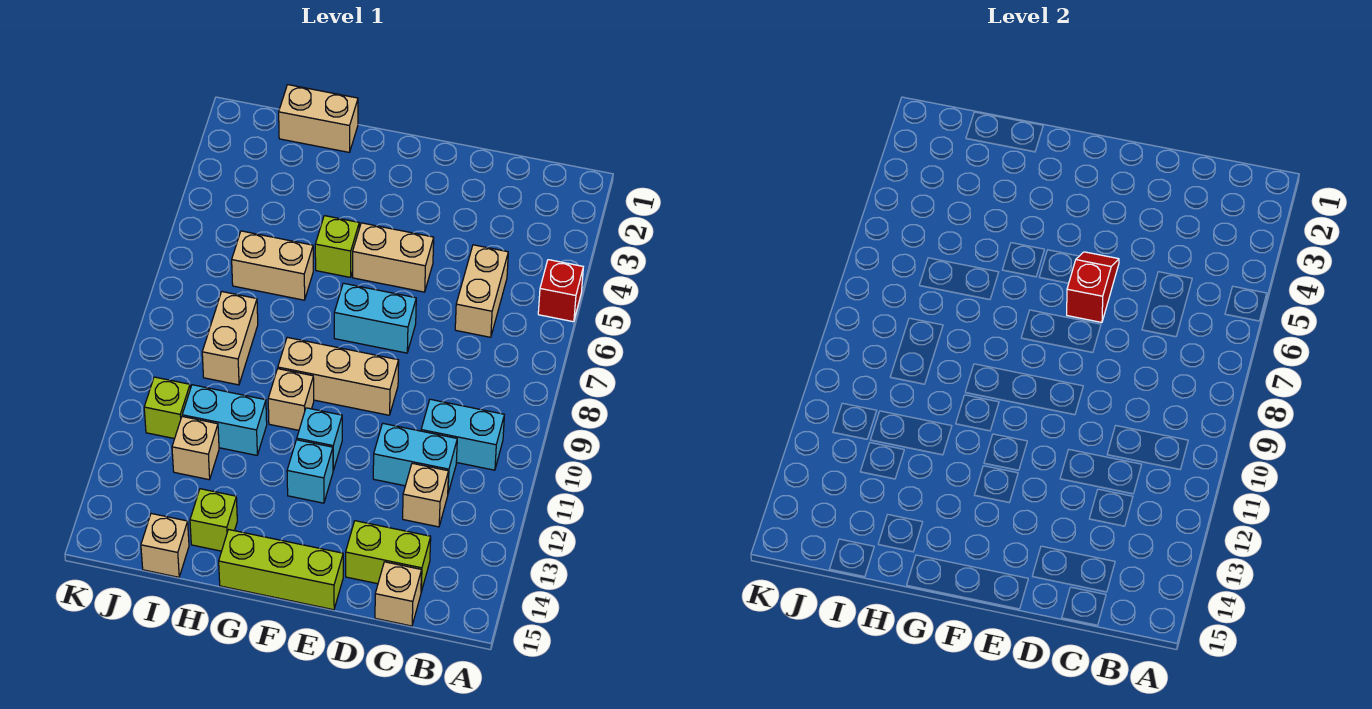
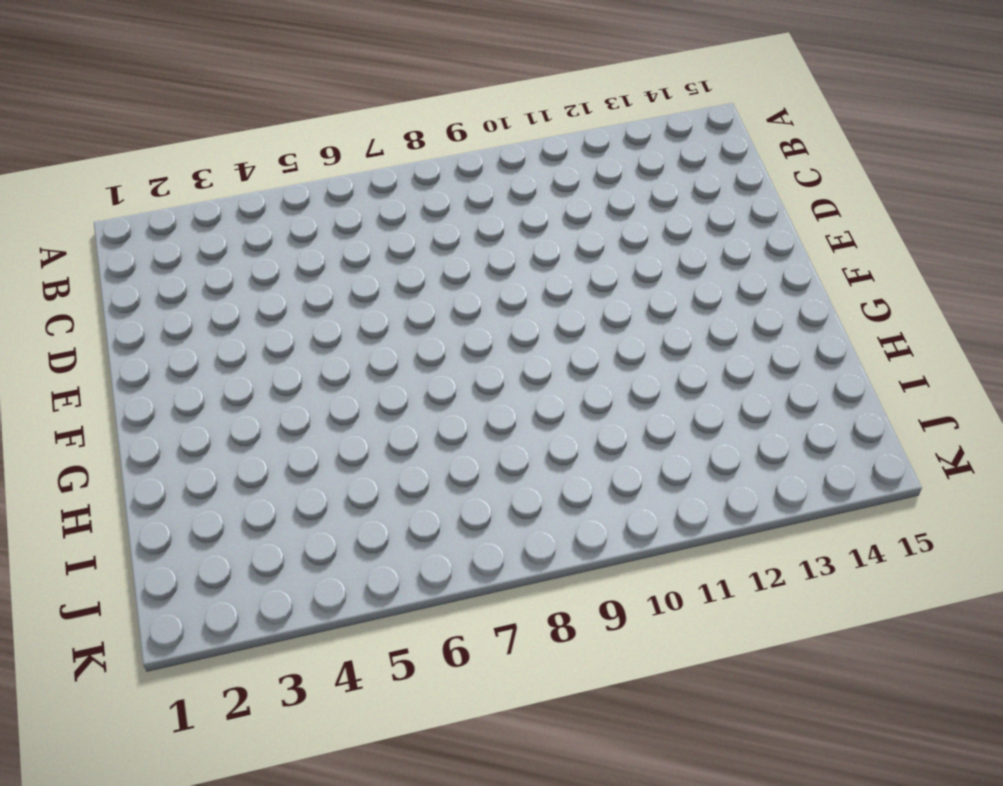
none -> red 1x1 brick [538,260,583,322]
none -> cyan 1x2 brick [421,399,504,470]
none -> tan 1x2 brick [455,245,508,337]

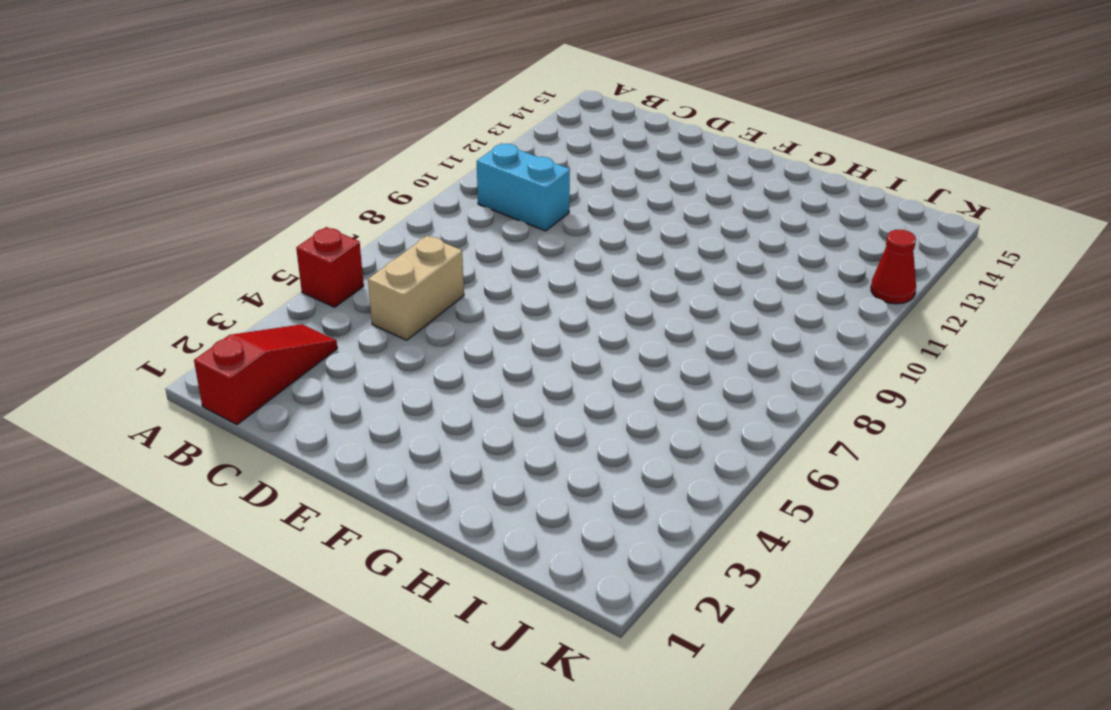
red 1x3 slope [194,324,337,425] -> none
red 1x1 cone [871,230,916,304] -> none
none -> cyan 1x2 brick [373,424,457,493]
none -> tan 1x1 brick [403,463,449,527]
none -> lime 1x2 brick [346,521,431,592]

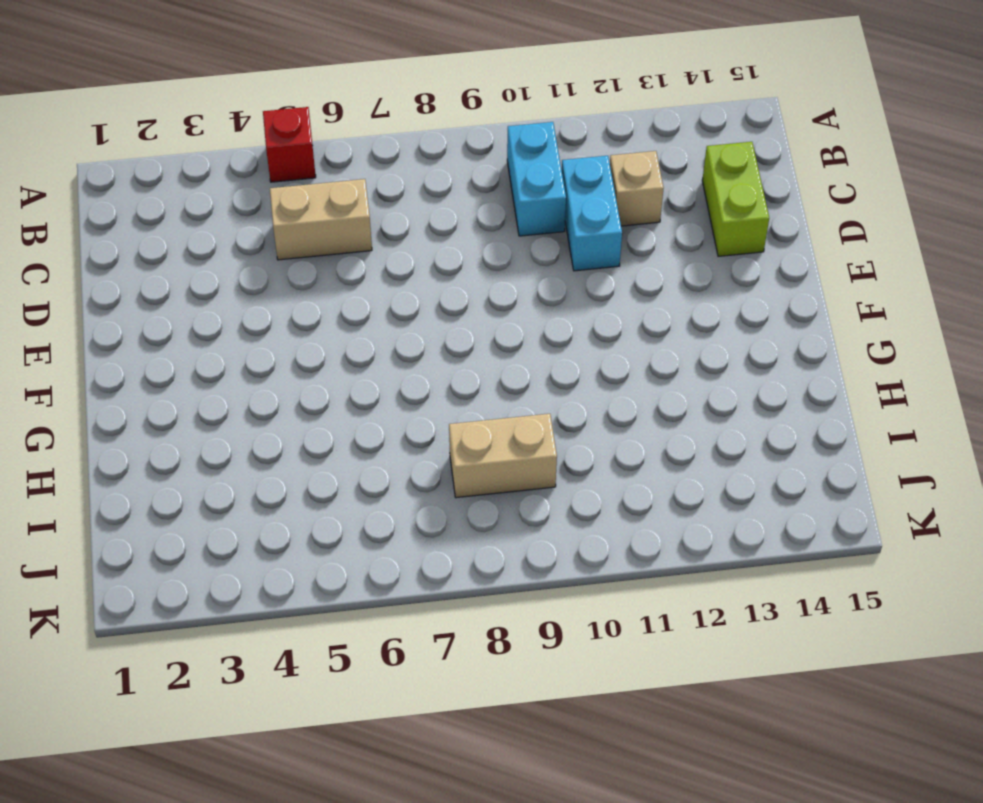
none -> tan 1x1 brick [375,562,422,626]
none -> tan 1x2 brick [353,223,434,292]
none -> cyan 1x2 brick [334,283,416,353]

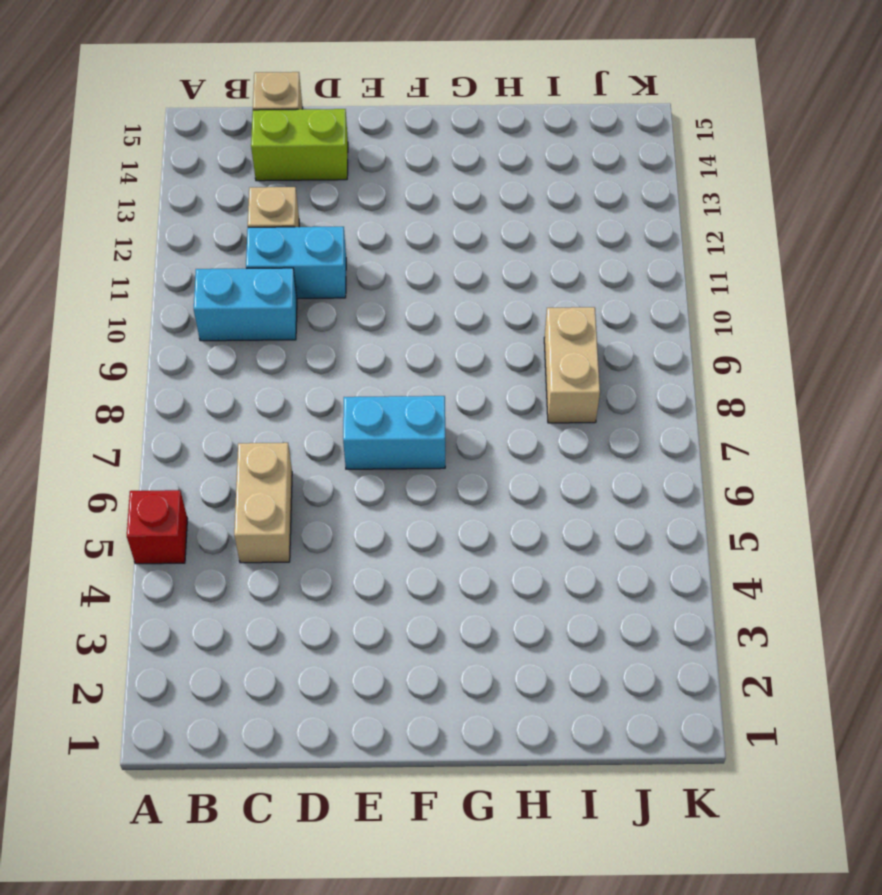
none -> tan 1x2 brick [353,223,434,292]
none -> tan 1x3 brick [278,337,399,415]
none -> lime 1x3 brick [219,530,343,610]

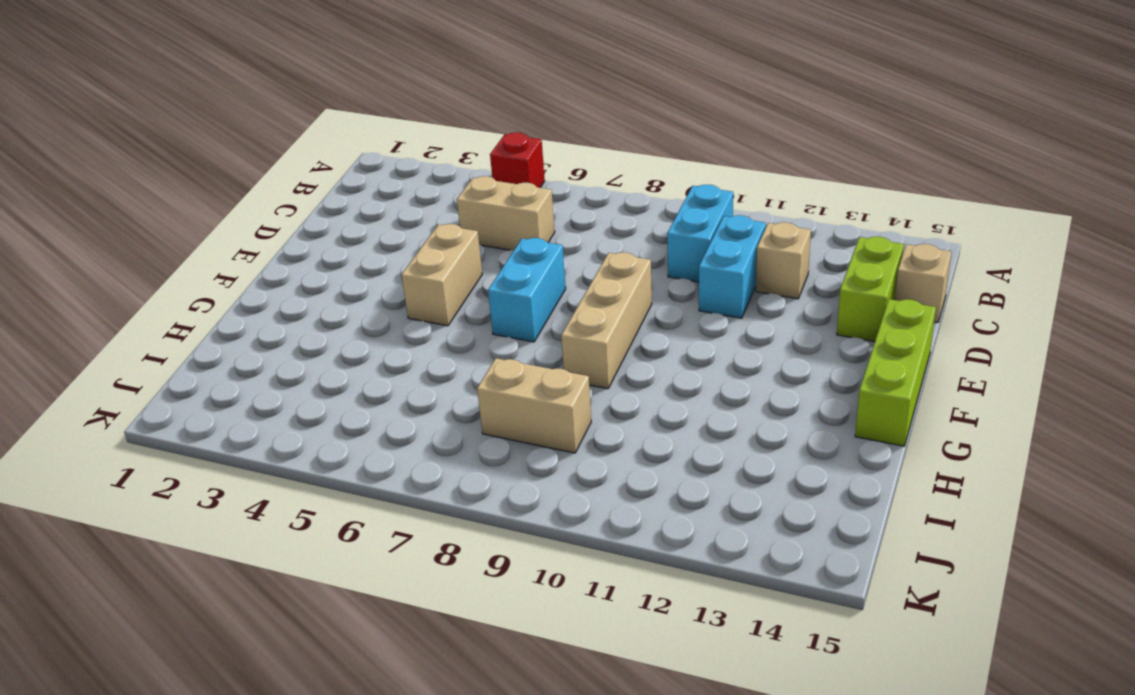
none -> cyan 1x1 brick [297,408,342,470]
none -> cyan 1x1 brick [287,440,333,503]
none -> lime 1x1 brick [315,216,359,277]

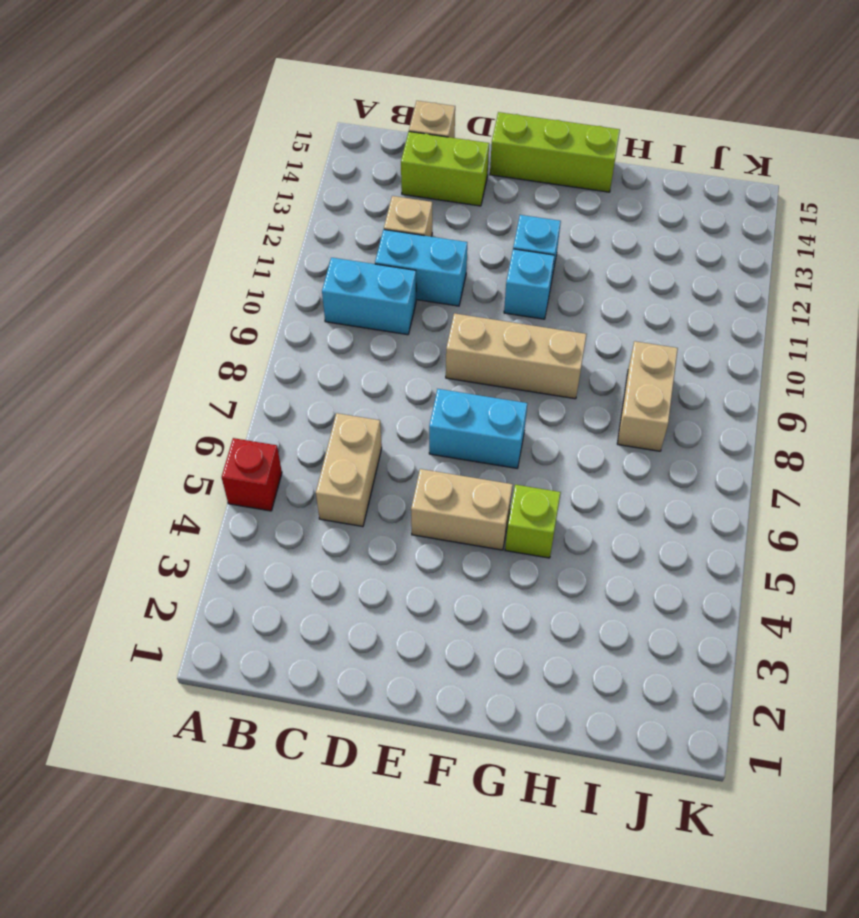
none -> tan 1x1 brick [268,369,314,430]
none -> tan 1x2 brick [279,85,358,152]
none -> tan 1x2 brick [232,231,313,300]

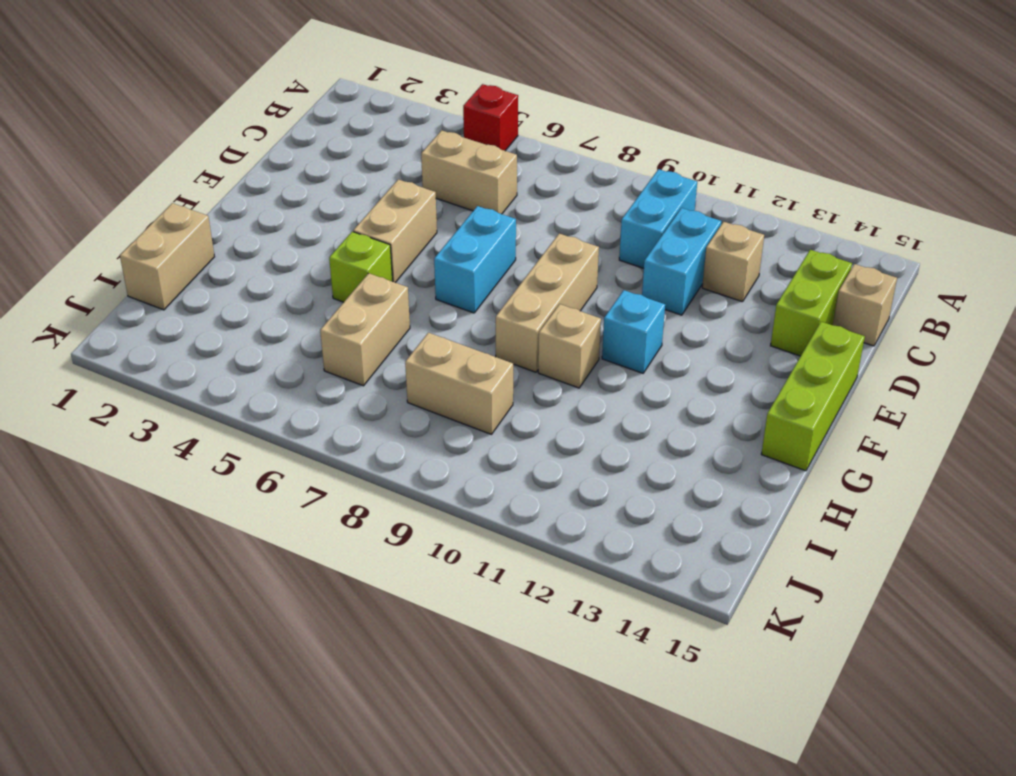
none -> cyan 1x1 brick [287,440,333,503]
none -> cyan 1x2 brick [182,385,267,455]
none -> lime 1x1 brick [190,489,237,551]

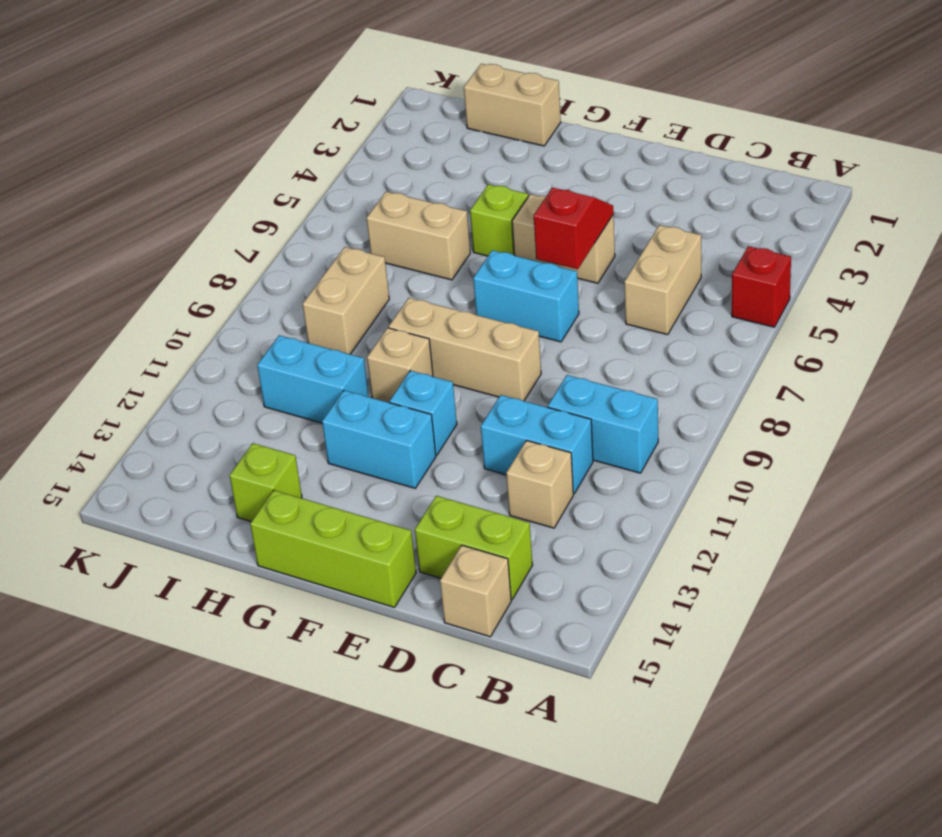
cyan 1x2 brick [322,390,436,488] -> cyan 1x1 brick [287,440,333,503]
none -> tan 1x1 brick [172,417,219,480]
none -> tan 1x1 brick [141,514,189,577]
none -> lime 1x1 brick [144,377,190,439]

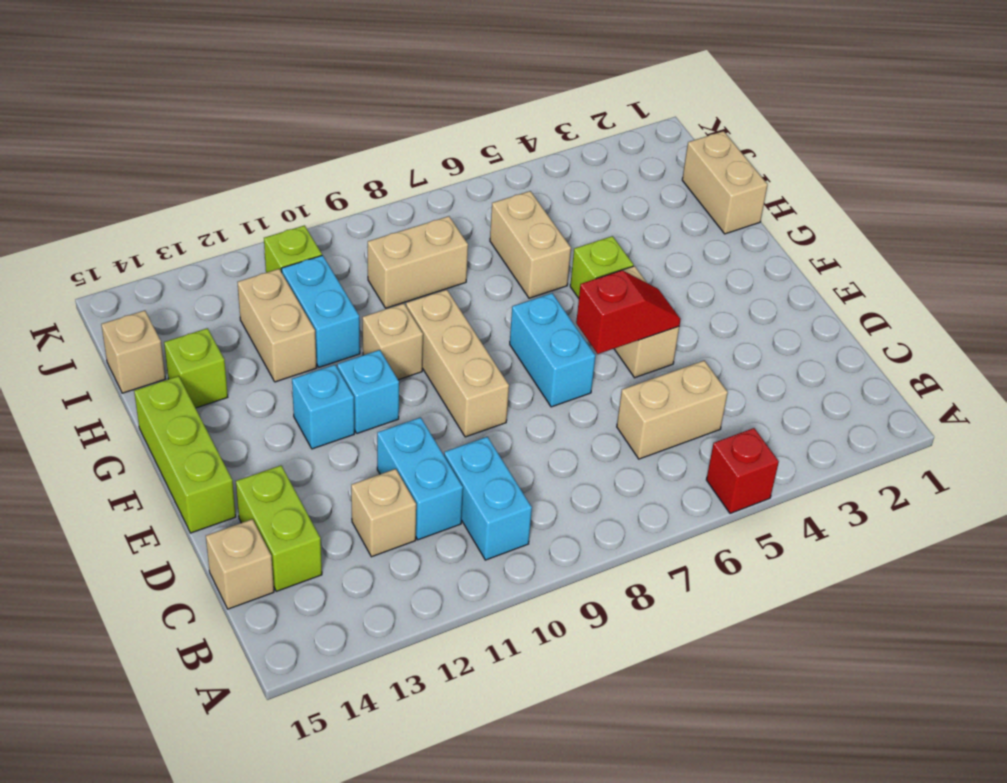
tan 1x2 brick [237,269,317,382] -> tan 1x1 brick [172,417,219,480]

